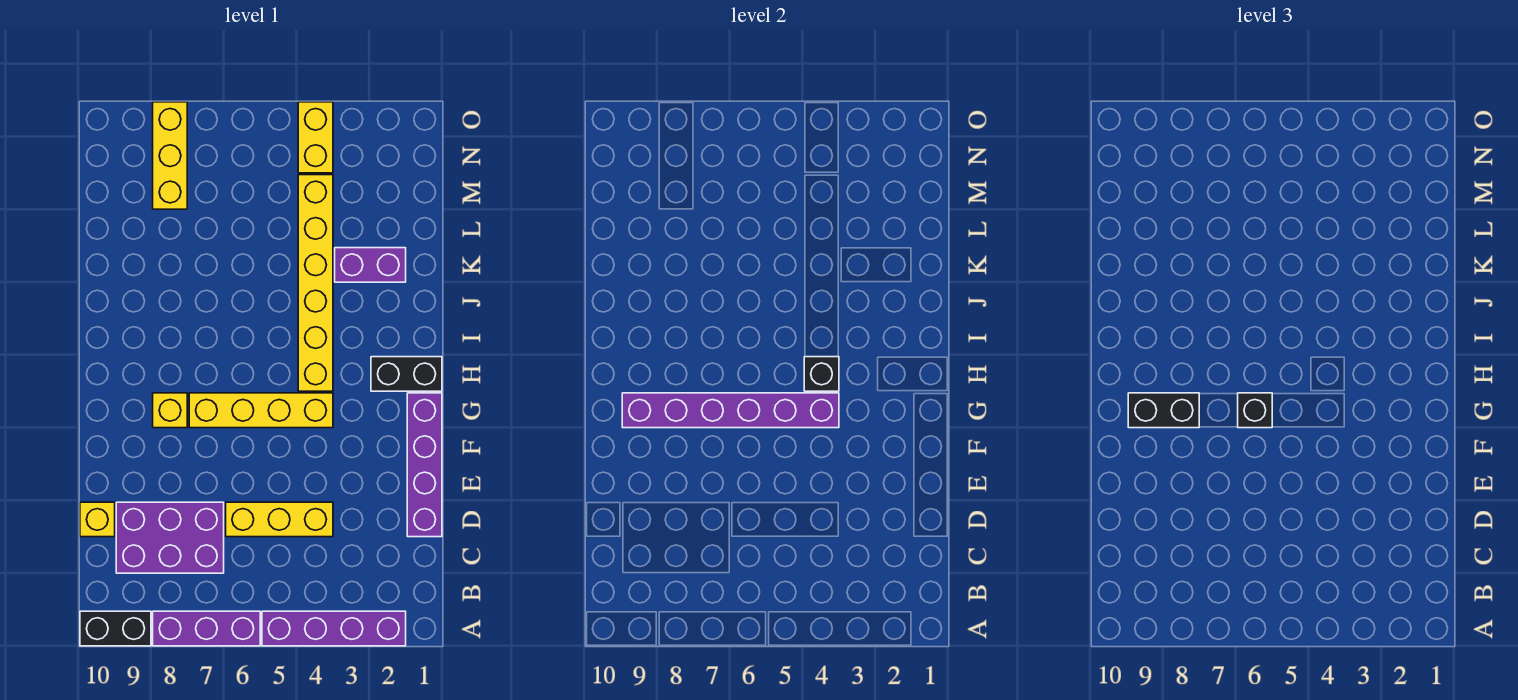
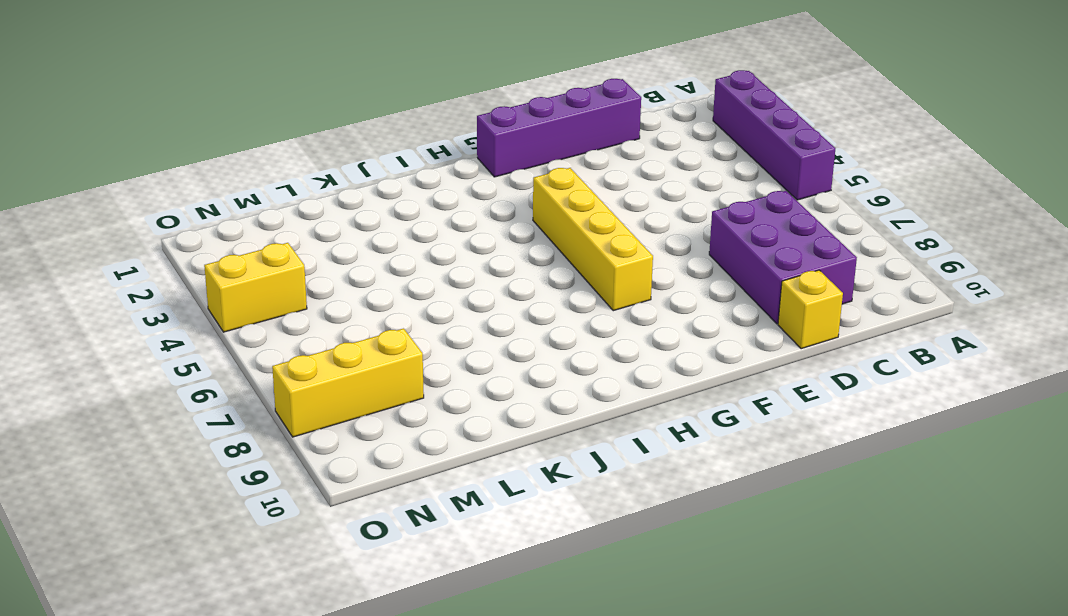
none -> purple 1x3 brick [153,611,260,646]
none -> black 1x2 brick [80,611,151,646]
none -> yellow 1x3 brick [226,502,333,537]

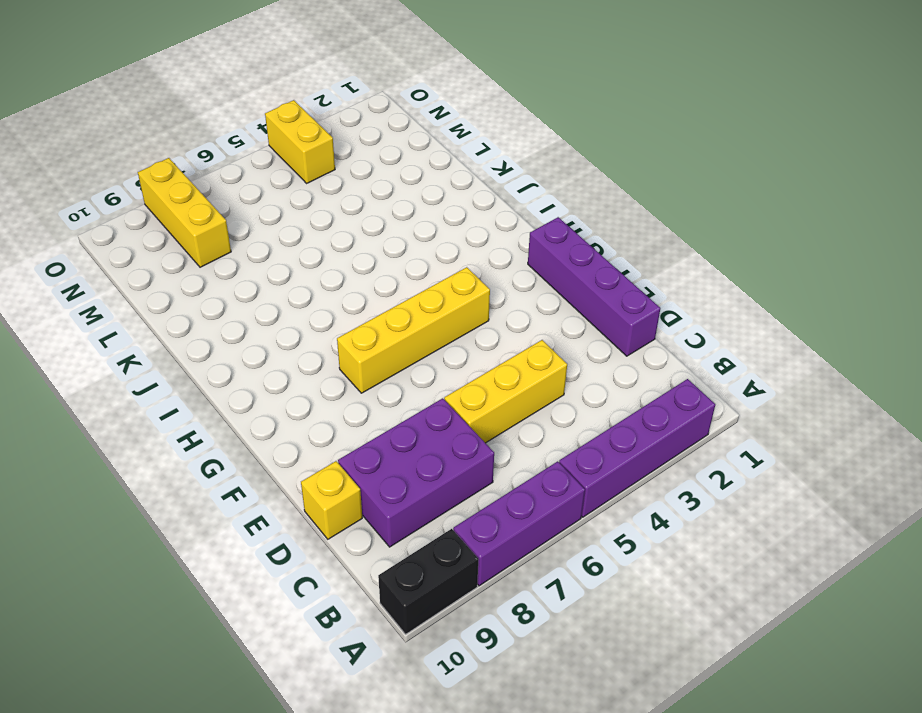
none -> yellow 1x1 brick [153,393,187,428]
none -> black 1x2 brick [371,357,442,391]
none -> yellow 1x6 brick [298,175,333,391]

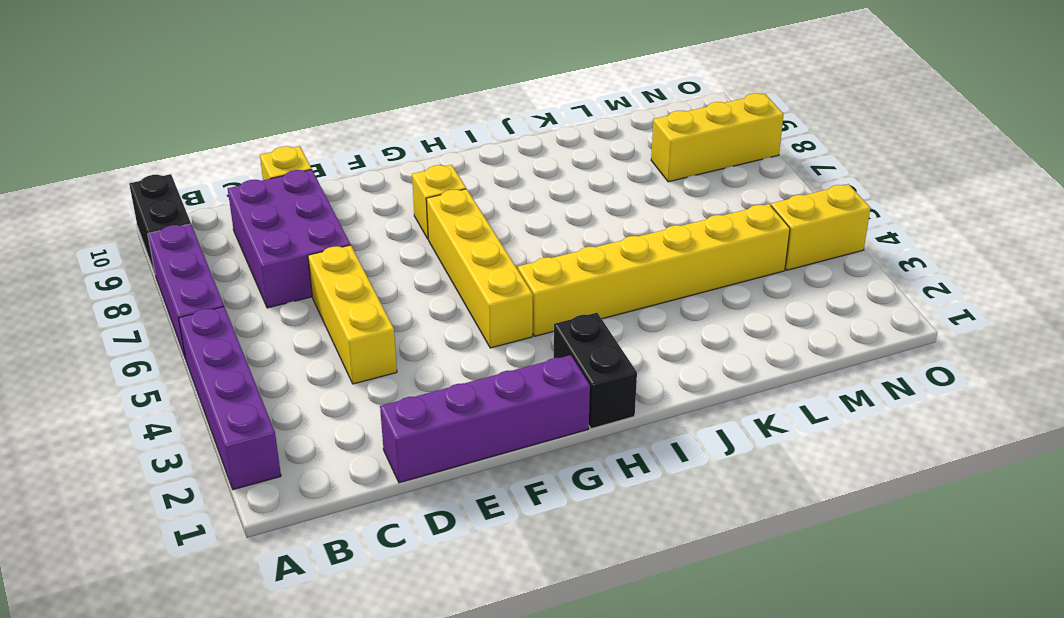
none -> purple 1x2 brick [335,248,406,282]
none -> purple 1x6 brick [622,393,839,428]
none -> black 1x1 brick [804,357,839,391]

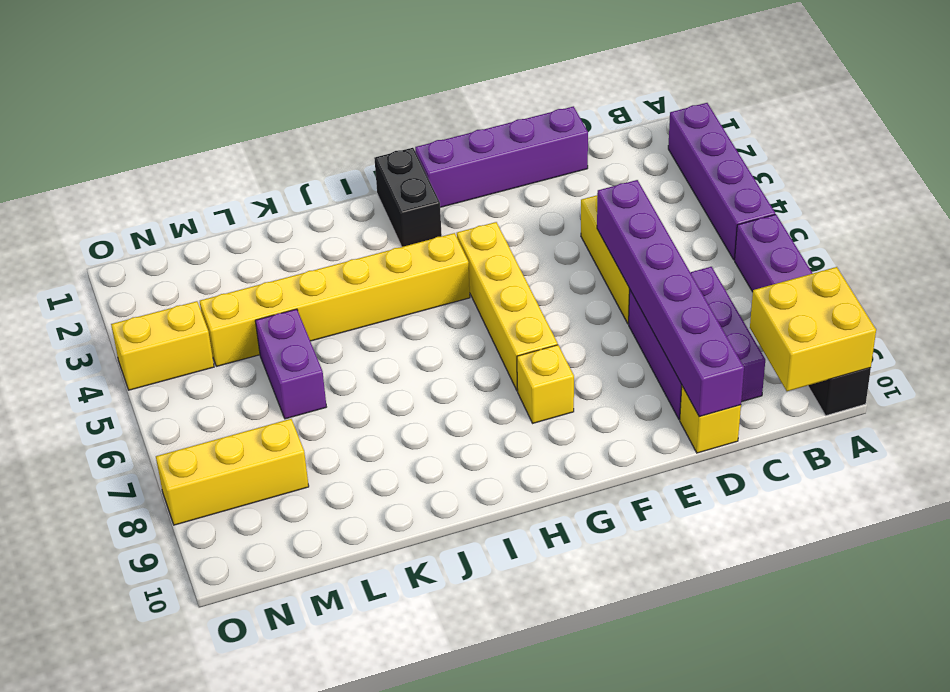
yellow 2x2 brick [750,267,876,391] -> none
purple 1x6 brick [597,180,744,417] -> purple 1x6 brick moved to [622,393,839,428]
purple 1x2 brick [255,309,326,419] -> purple 1x2 brick moved to [335,248,406,282]
none -> black 1x1 brick [804,357,839,391]
none -> black 1x1 brick [1238,393,1272,428]
none -> black 1x2 brick [1128,393,1199,428]

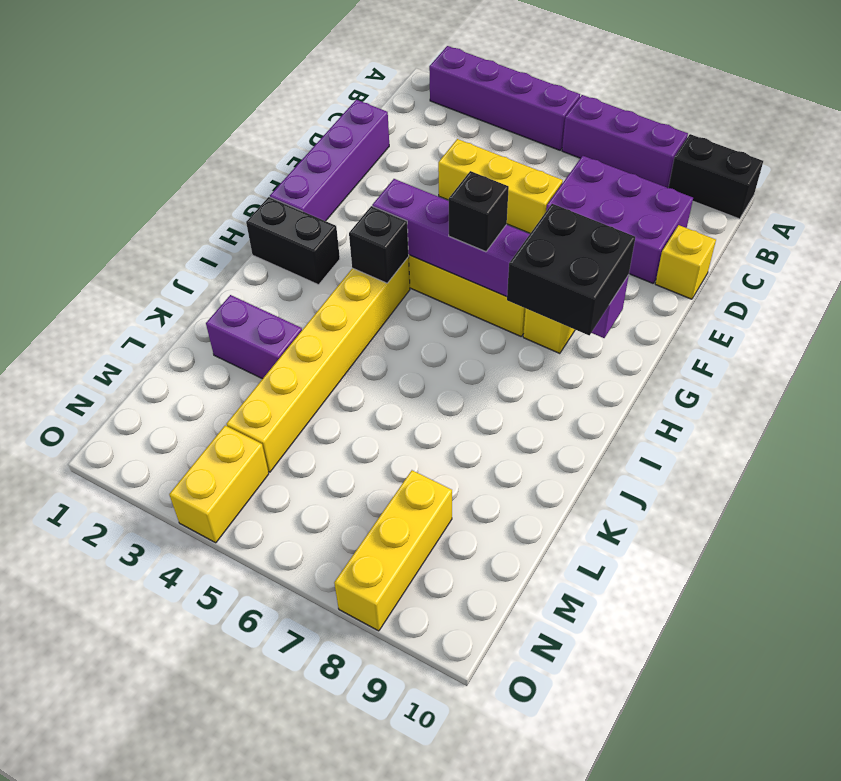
black 2x2 brick [507,204,635,335] -> black 1x2 brick [1128,393,1199,428]

